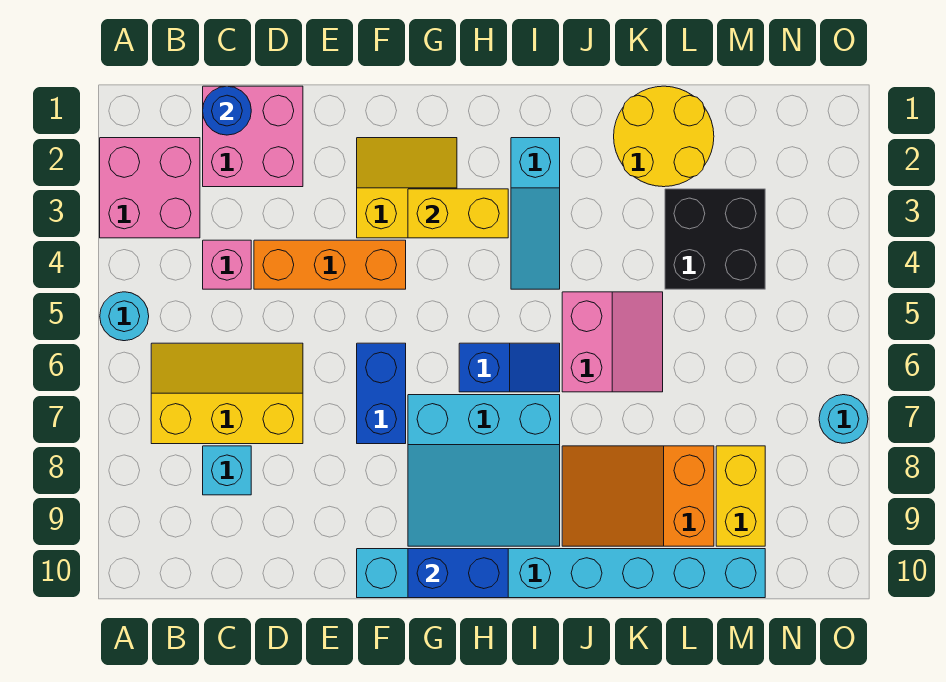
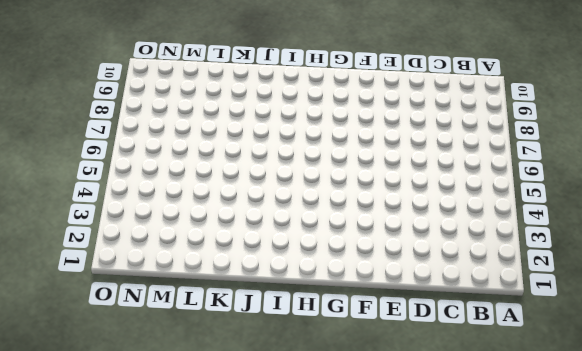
none -> pink 2x2 brick [100,138,200,238]
none -> cyan 1x1 round brick [100,292,149,341]
none -> yellow 2x3 slope [151,343,303,444]

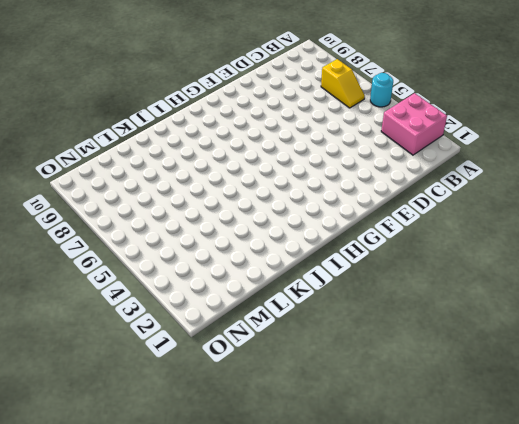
yellow 1x2 slope [321,59,365,108] -> yellow 2x3 slope [151,343,303,444]
none -> pink 2x2 brick [203,86,303,187]
none -> pink 1x1 brick [203,240,251,289]
none -> cyan 1x1 brick [203,446,251,495]

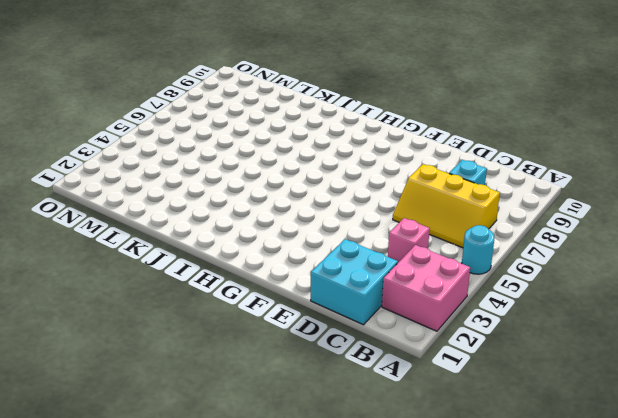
cyan 2x2 brick [311,239,398,325] -> pink 2x2 brick [203,86,303,187]
none -> orange 1x3 brick [254,240,406,289]
none -> yellow 2x2 slope [357,138,457,238]
none -> blue 1x2 brick [357,343,406,444]

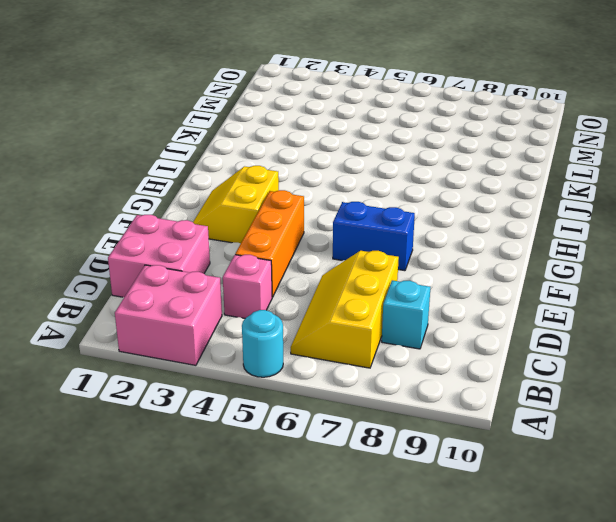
none -> cyan 1x8 brick [357,549,765,598]
none -> cyan 3x3 slope [408,395,560,546]
none -> blue 1x2 slope [459,343,560,392]

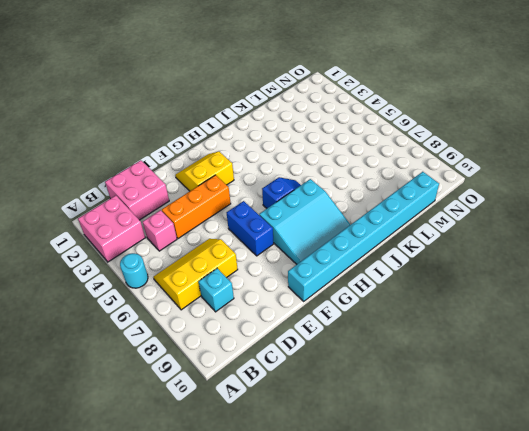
none -> cyan 1x3 slope [511,138,560,289]
none -> pink 2x2 slope [562,292,663,392]
none -> orange 2x3 slope [562,446,714,546]

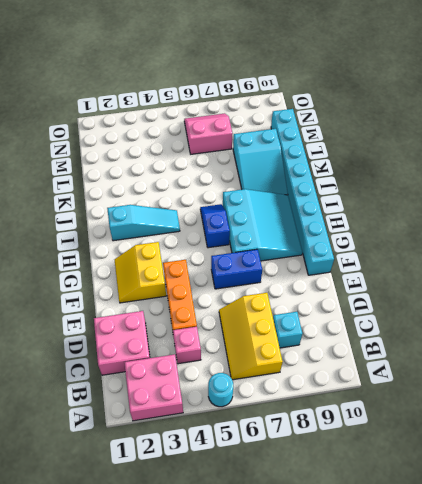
cyan 2x3 slope [233,129,288,195] -> orange 2x3 slope [562,446,714,546]
pink 2x2 slope [184,113,233,154] -> pink 2x2 slope moved to [562,292,663,392]
none -> yellow 2x2 round brick [614,86,714,187]
none -> black 2x2 brick [665,189,765,289]
none -> yellow 1x2 brick [716,446,765,546]

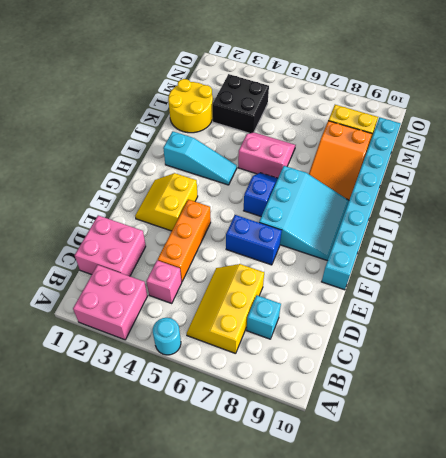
none -> cyan 1x1 round brick [819,395,868,443]
none -> blue 1x1 round brick [203,86,251,135]
none -> yellow 1x2 brick [408,189,508,238]

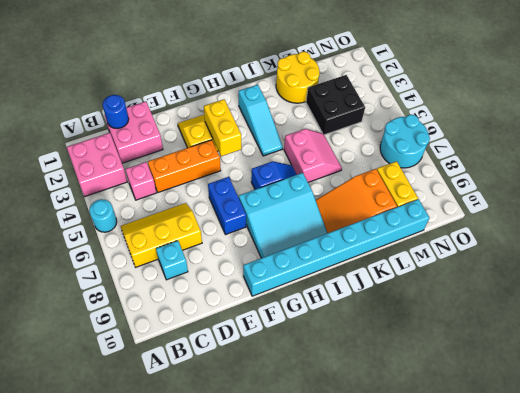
yellow 1x2 brick [204,99,241,156] -> yellow 1x2 brick turned to [408,189,508,238]
cyan 2x2 round brick [380,115,430,168] -> cyan 1x1 round brick [819,395,868,443]
none -> blue 1x2 brick [408,549,508,598]

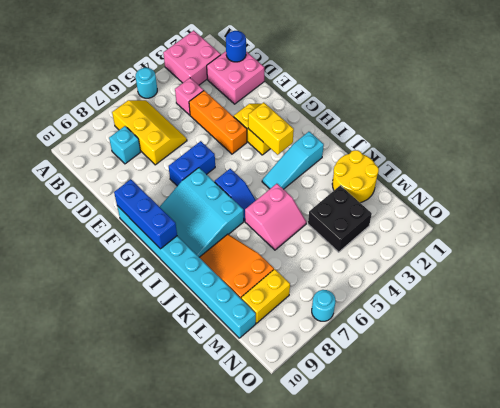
blue 1x3 brick [114,179,177,249] -> blue 1x2 brick [408,549,508,598]

